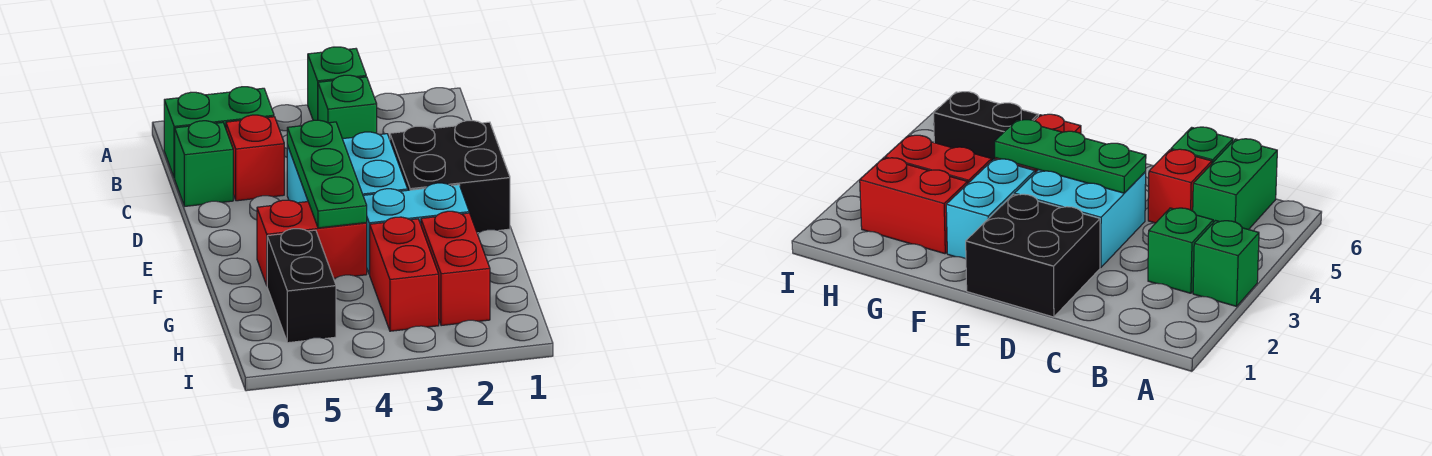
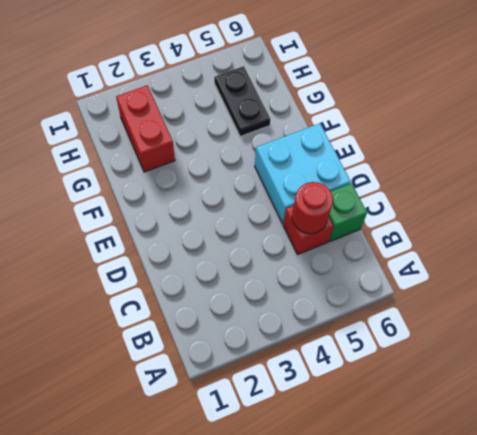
red 1x1 round brick [292,182,333,234] -> none
cyan 2x2 brick [255,123,351,224] -> cyan 2x2 brick moved to [287,132,408,203]
black 1x2 plate [214,66,270,137] -> black 1x2 brick [267,229,336,343]
none -> green 1x1 brick [308,47,366,120]
none -> green 1x1 brick [318,75,377,139]
none -> green 1x2 brick [164,87,274,178]

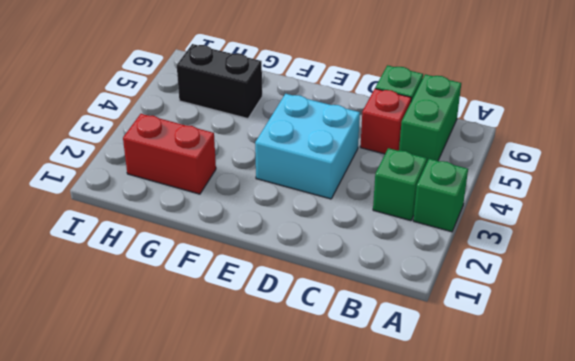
none -> black 2x2 brick [390,121,510,233]
none -> cyan 1x2 brick [363,183,469,274]
none -> red 1x2 brick [257,200,367,285]

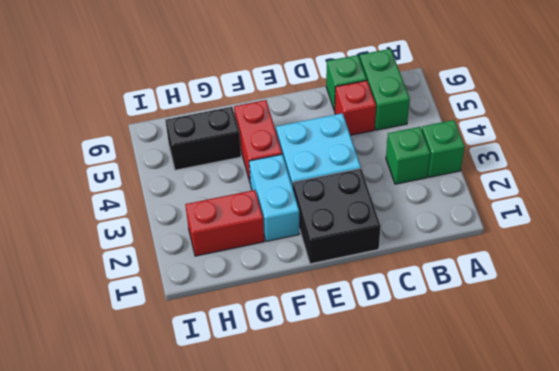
none -> red 1x2 brick [370,217,439,331]
none -> green 1x3 plate [287,120,367,228]

